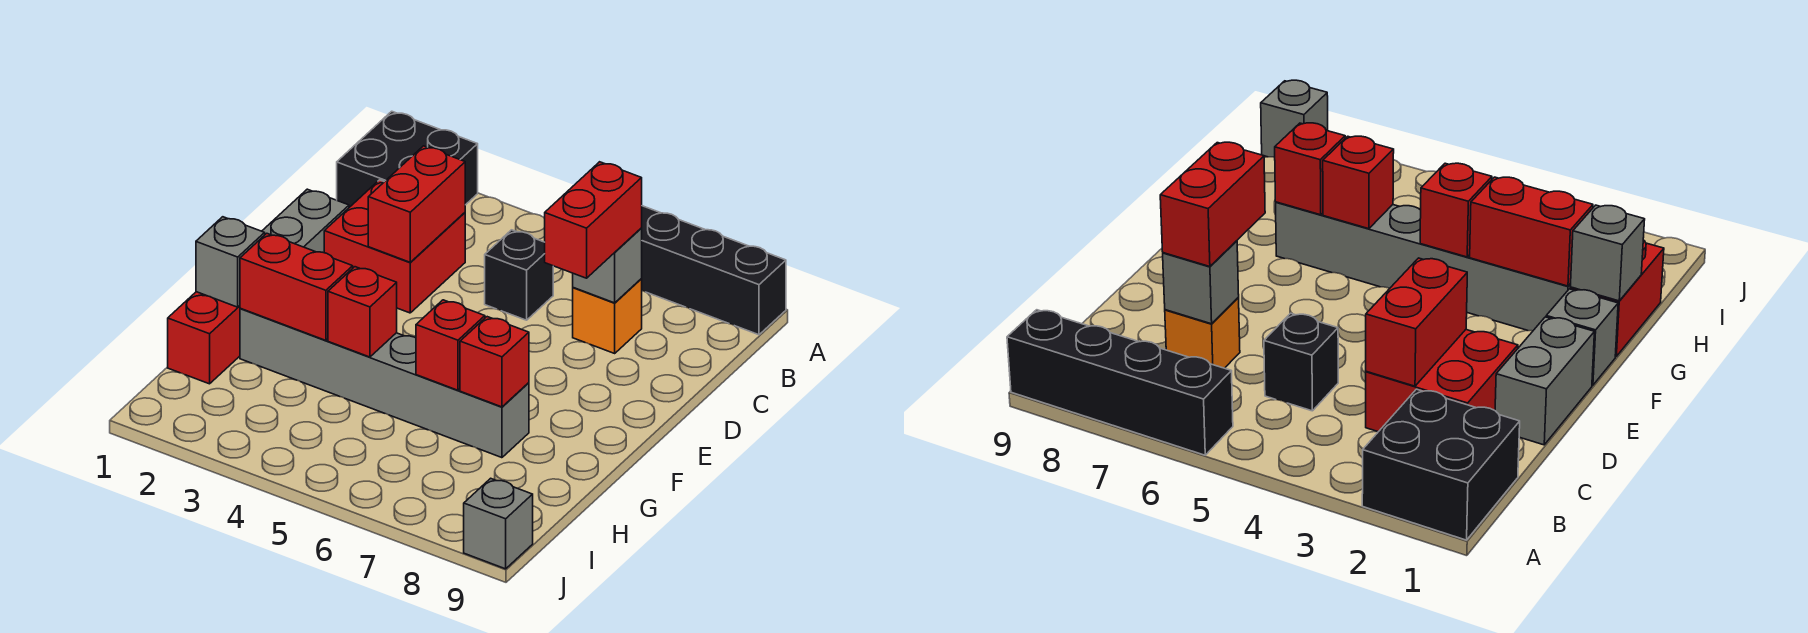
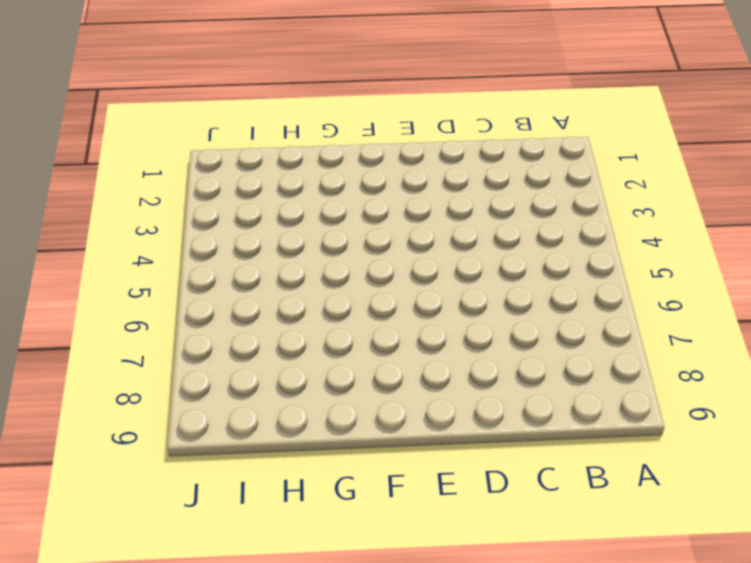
none -> black 2x2 brick [337,111,478,207]
none -> black 1x4 brick [641,206,786,335]
none -> red 2x2 brick [324,180,465,313]

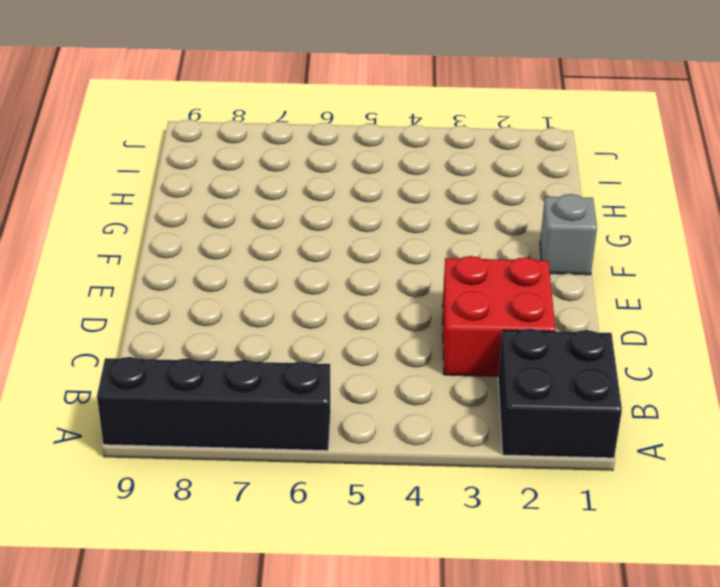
none -> black 1x1 brick [485,230,553,320]
none -> orange 1x1 brick [573,279,642,353]
none -> grey 1x2 brick [262,189,349,253]

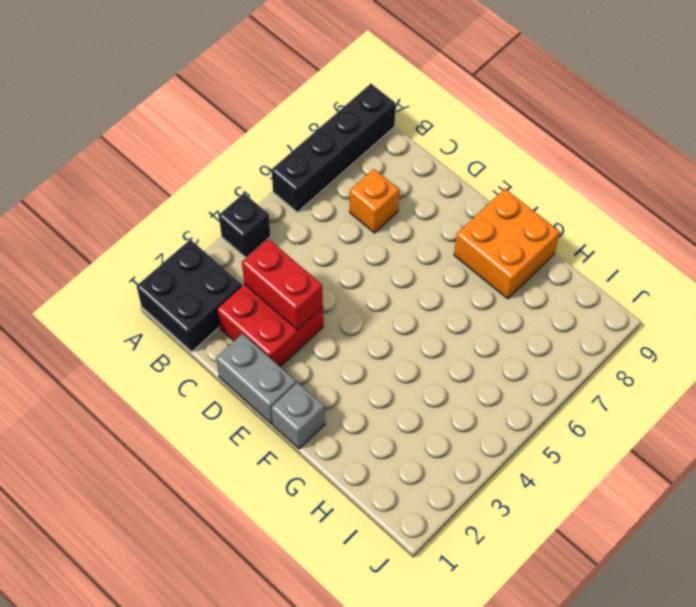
black 1x1 brick [219,193,271,257] -> black 1x1 brick moved to [485,230,553,320]
orange 2x2 brick [454,189,560,299] -> none
none -> red 1x2 brick [168,292,240,384]
none -> grey 1x6 brick [240,308,529,458]
none -> grey 1x1 brick [464,478,533,569]

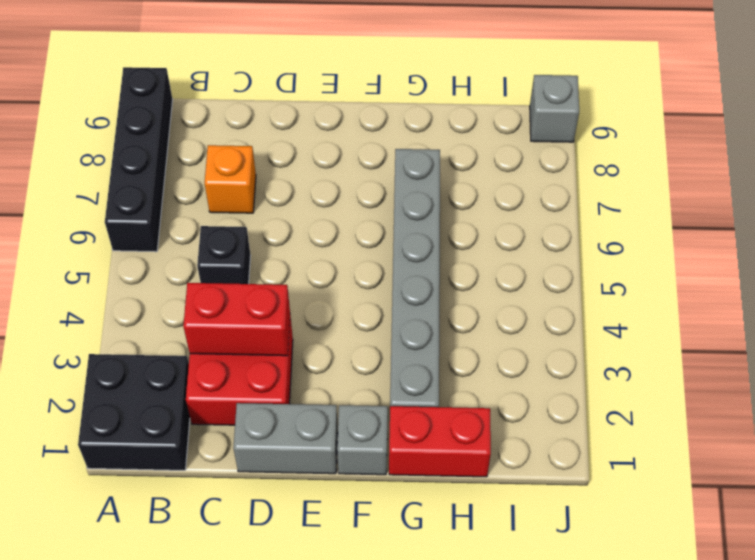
none -> grey 1x1 brick [573,228,642,303]
none -> grey 1x1 brick [196,217,265,307]
none -> red 1x2 brick [240,233,353,340]

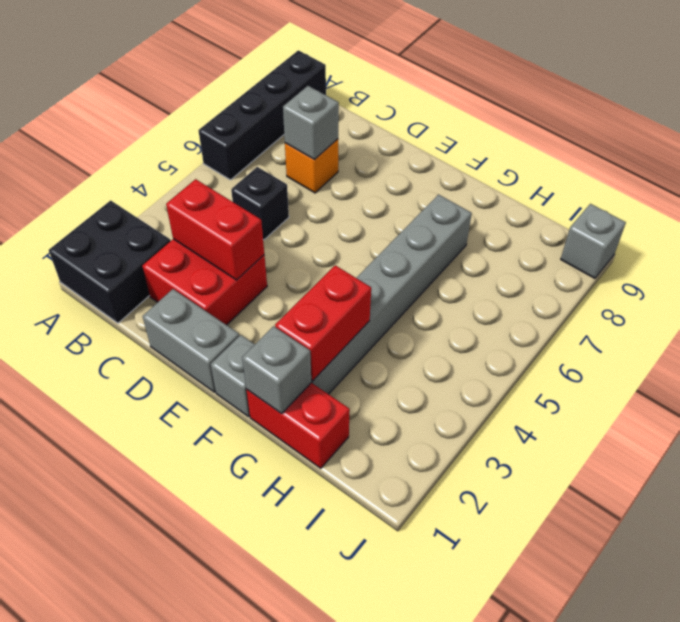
none -> red 1x1 brick [328,267,397,357]
none -> red 1x1 brick [416,300,485,390]
none -> red 1x1 brick [460,317,529,407]

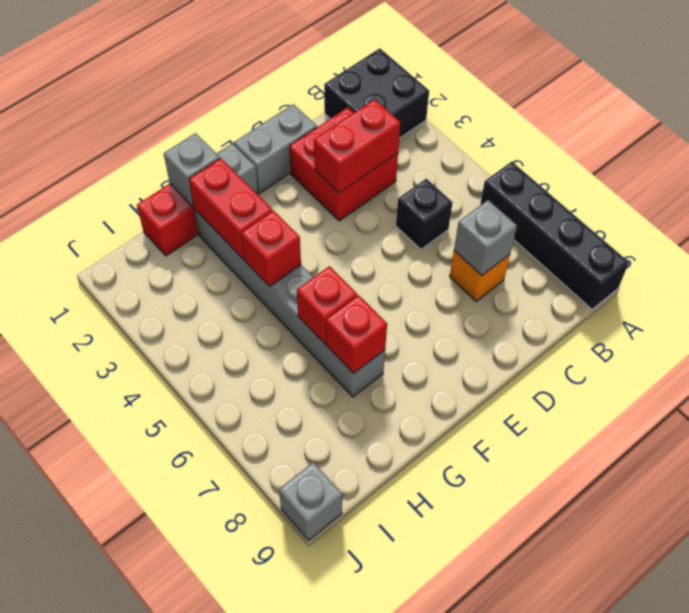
none -> red 1x2 brick [545,162,642,278]

